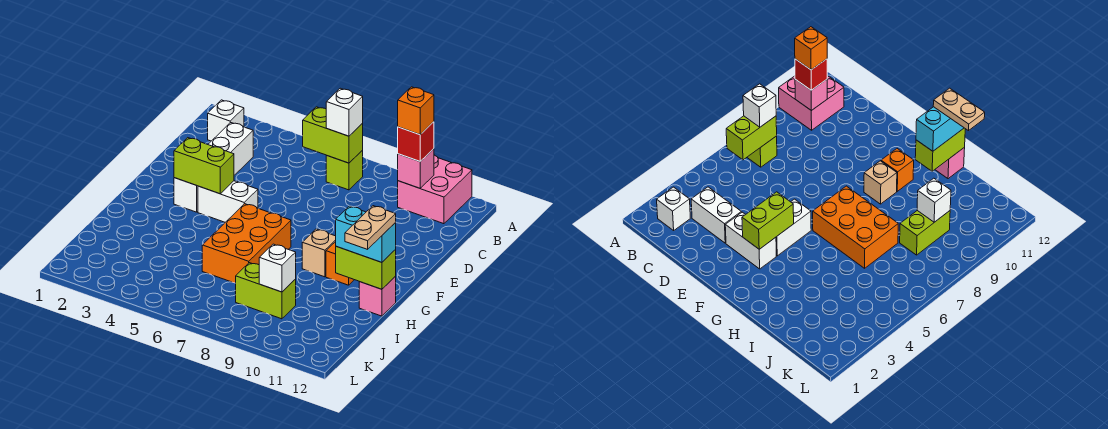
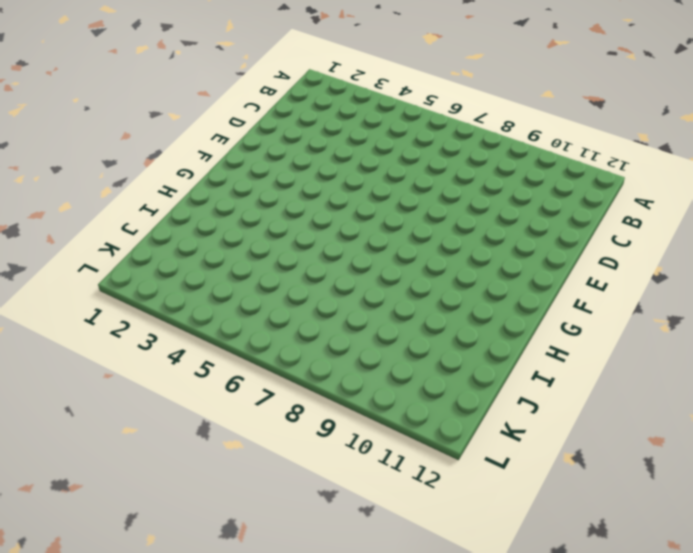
none -> pink 2x2 brick [398,155,472,224]
none -> white 1x1 brick [208,100,244,141]
none -> lime 1x1 brick [326,150,363,190]

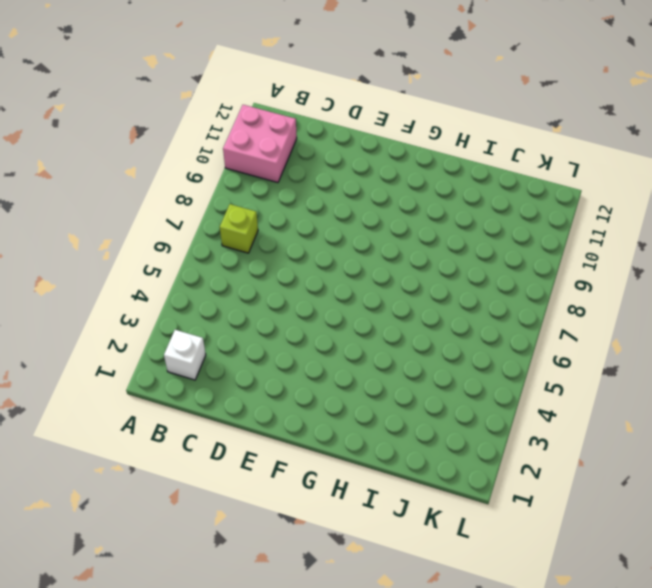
none -> white 1x2 brick [208,123,253,175]
none -> white 1x2 brick [174,178,198,212]
none -> white 1x2 brick [198,181,258,222]

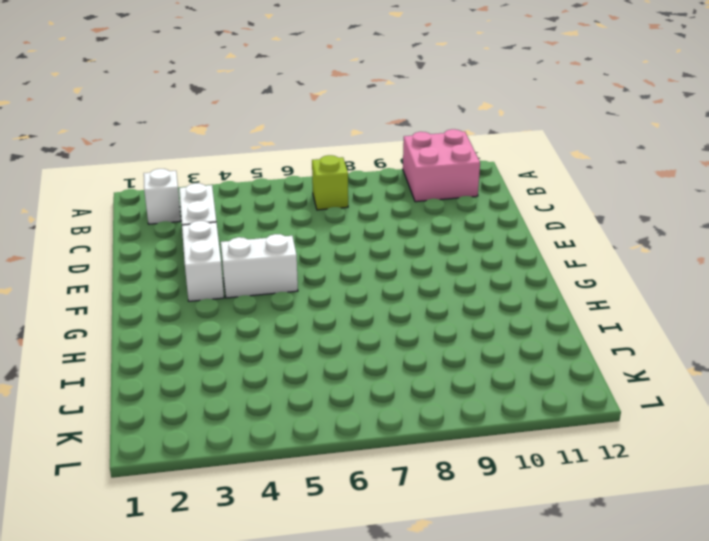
none -> orange 2x3 brick [202,204,291,283]
none -> tan 1x1 brick [302,229,336,277]
none -> orange 1x1 brick [326,242,354,285]

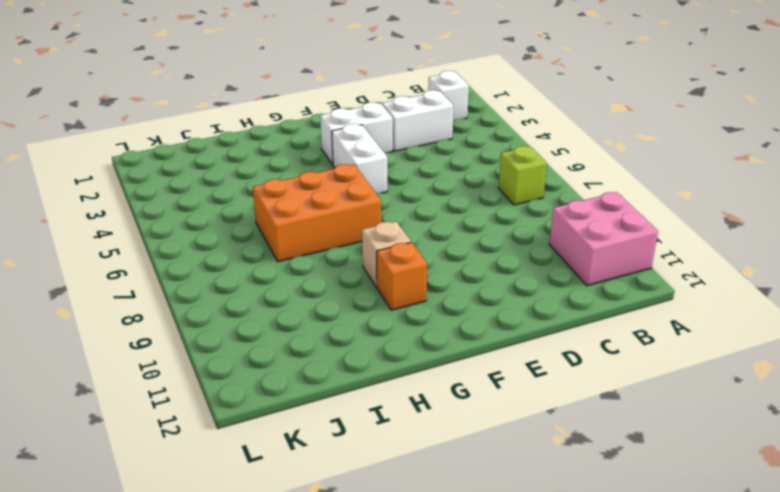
none -> pink 1x1 brick [359,277,396,316]
none -> lime 1x2 brick [236,263,296,319]
none -> lime 1x2 brick [303,107,363,163]

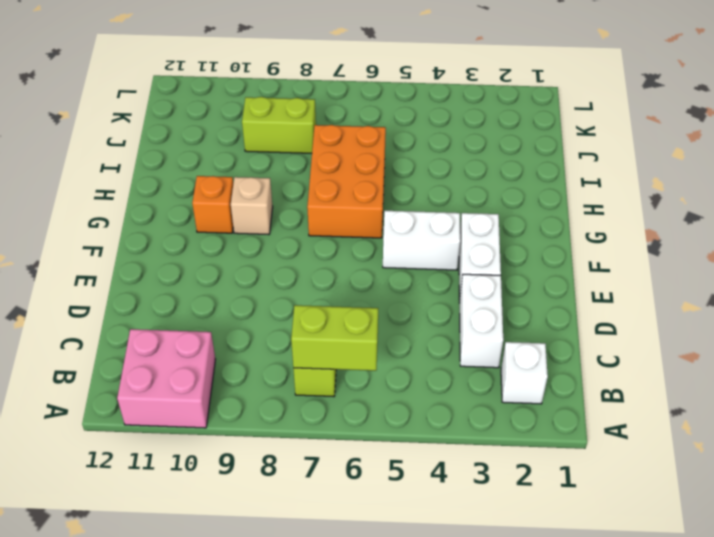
none -> pink 1x1 brick [359,277,396,316]
none -> pink 1x1 brick [398,149,434,188]
none -> lime 1x2 brick [174,138,234,194]

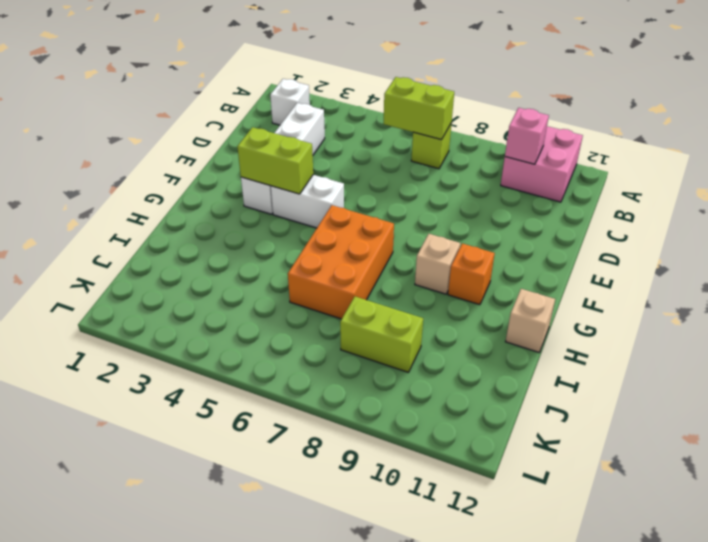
tan 1x1 brick [506,289,555,352] -> pink 1x1 brick [359,277,396,316]
none -> lime 1x2 brick [336,246,396,289]
none -> white 1x1 brick [259,244,296,292]
none -> white 1x1 brick [326,88,363,136]

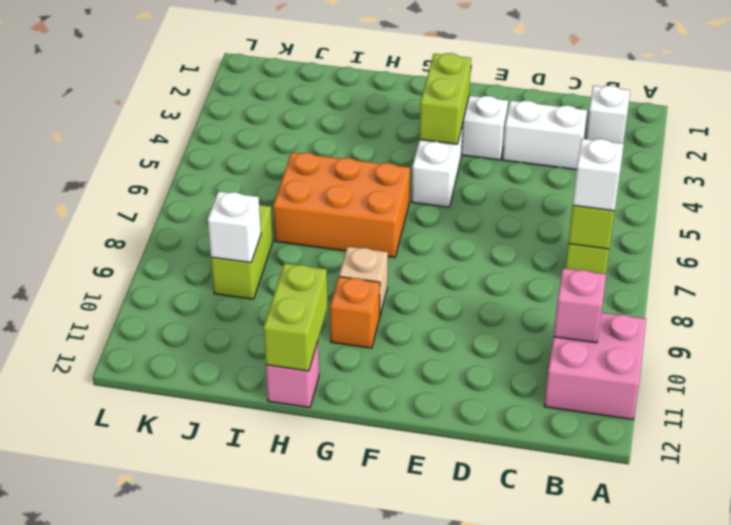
none -> red 1x1 brick [398,122,434,161]
none -> cyan 1x2 brick [336,206,396,262]
none -> orange 1x1 brick [398,87,434,135]

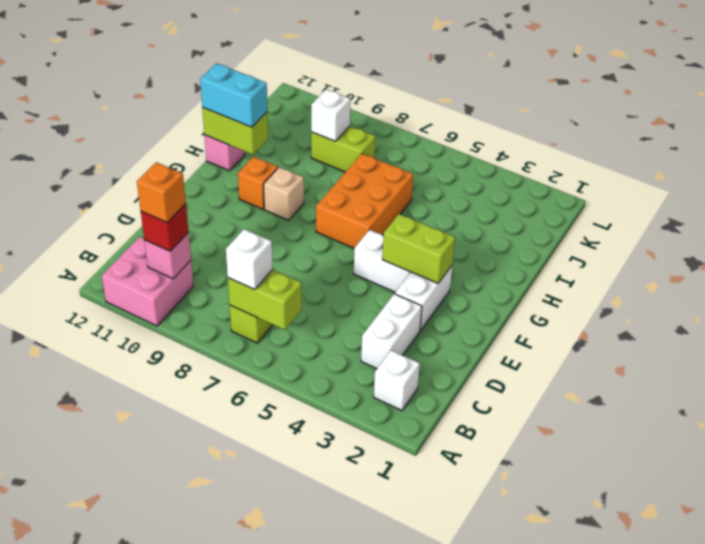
none -> tan 1x2 plate [345,206,396,249]

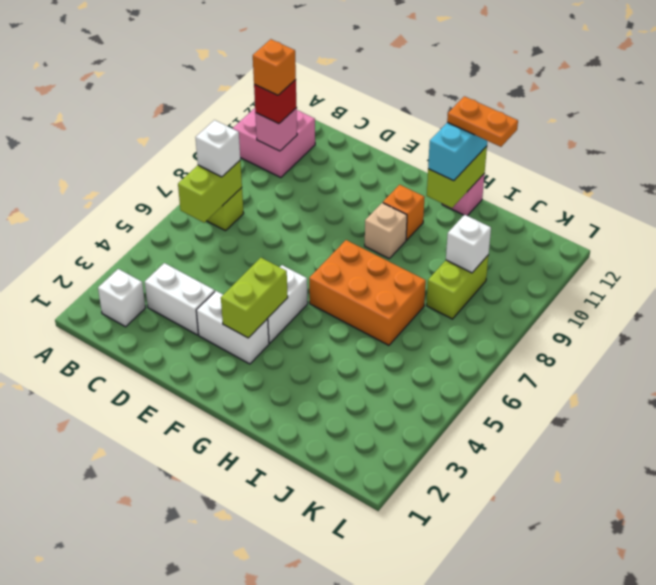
orange 1x2 plate [447,96,518,147] -> tan 1x2 plate [345,206,396,249]

